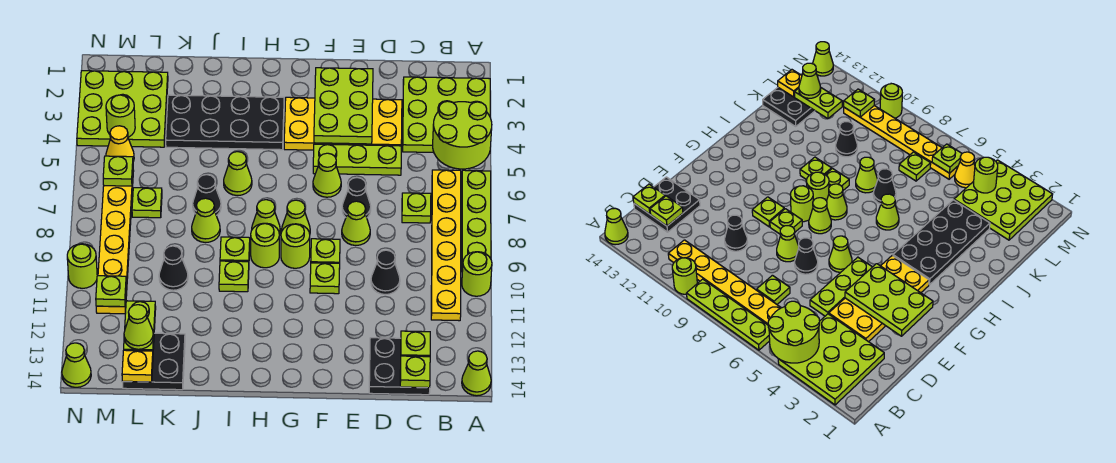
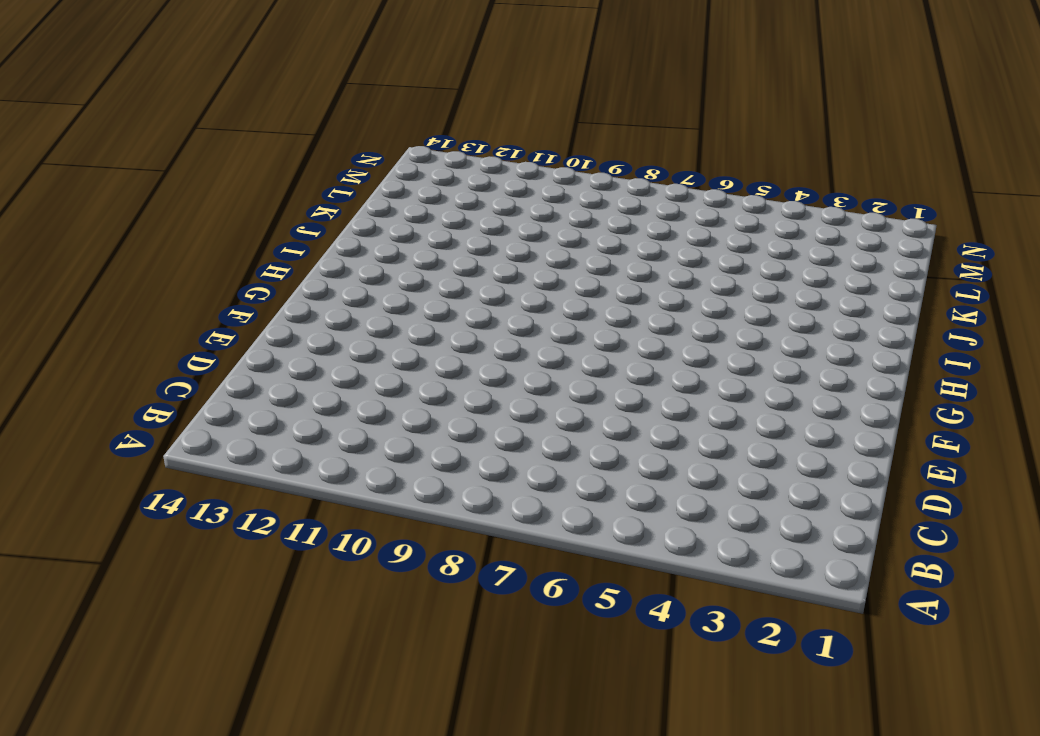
none -> lime 3x3 plate [403,77,490,154]
none -> lime 1x4 plate [462,170,491,271]
none -> lime 1x1 round brick [462,252,492,296]
none -> lime 1x1 cone [462,351,491,396]

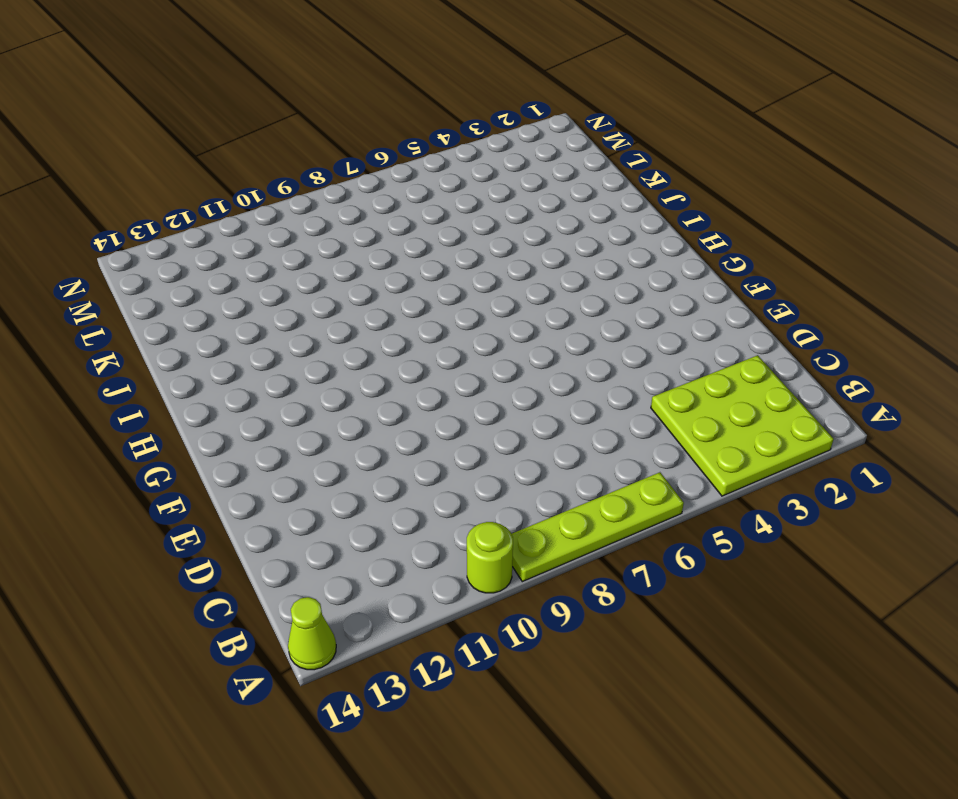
none -> yellow 1x6 plate [431,170,461,321]
none -> lime 1x1 plate [402,193,431,223]
none -> black 2x2 plate [369,338,430,395]
none -> yellow 2x4 plate [284,97,402,150]

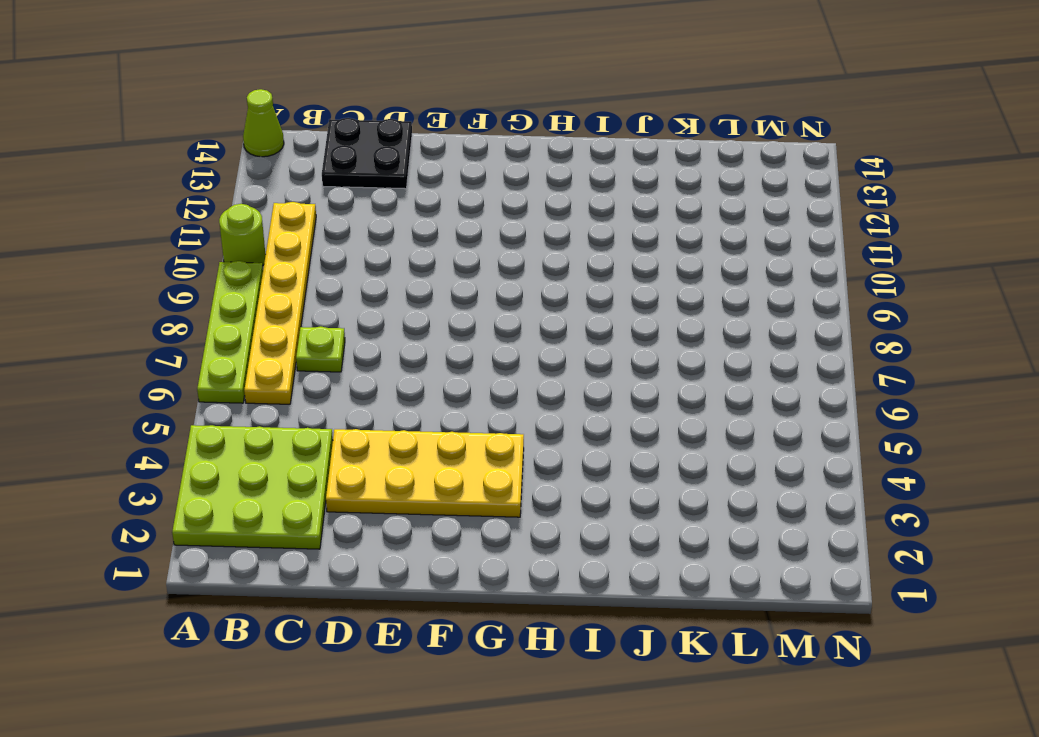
none -> lime 1x3 plate [313,144,401,175]
none -> black 1x1 cone [371,250,400,294]
none -> black 1x1 cone [342,178,371,217]
none -> lime 1x1 cone [342,201,370,245]

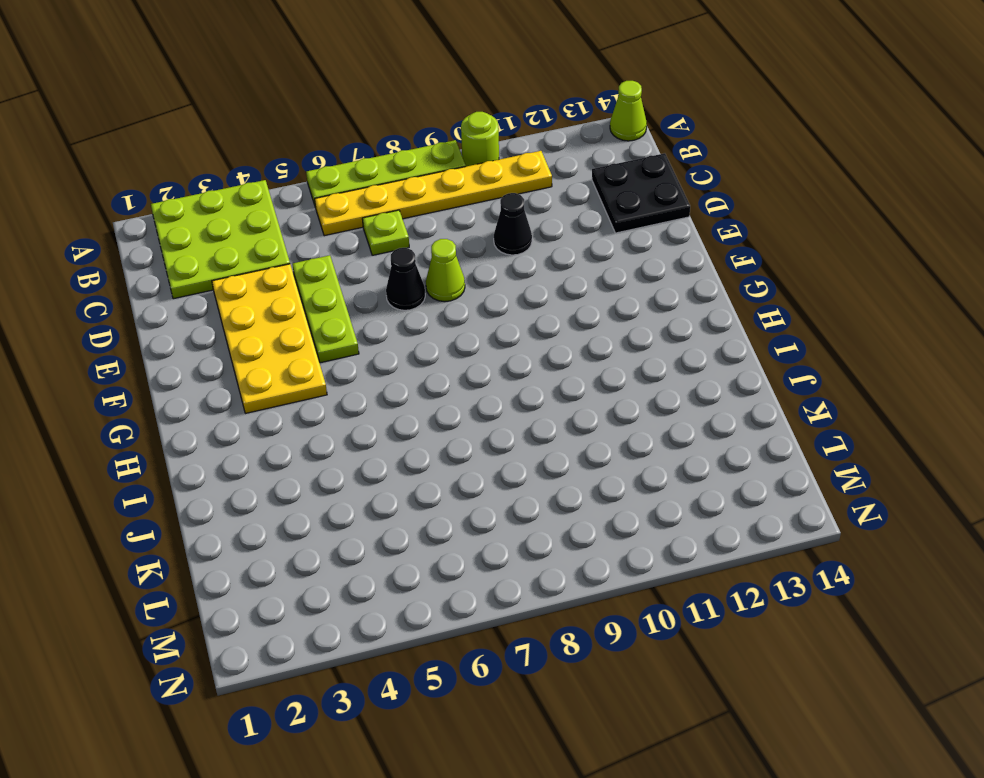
none -> lime 1x1 cone [313,153,341,197]
none -> lime 1x1 plate [311,239,340,263]
none -> lime 1x1 plate [310,263,340,294]
none -> lime 1x1 cone [282,200,310,234]

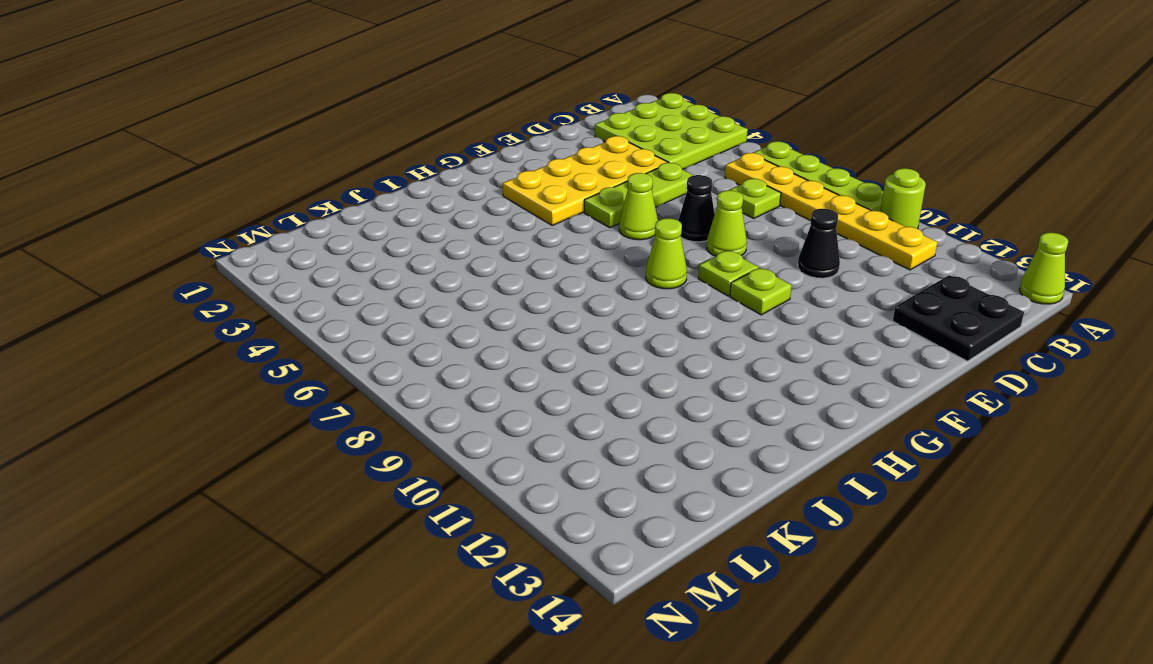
none -> lime 1x1 round brick [281,224,310,268]
none -> black 2x4 plate [166,95,284,150]
none -> lime 1x1 cone [252,200,280,235]
none -> lime 1x1 round brick [251,223,279,268]

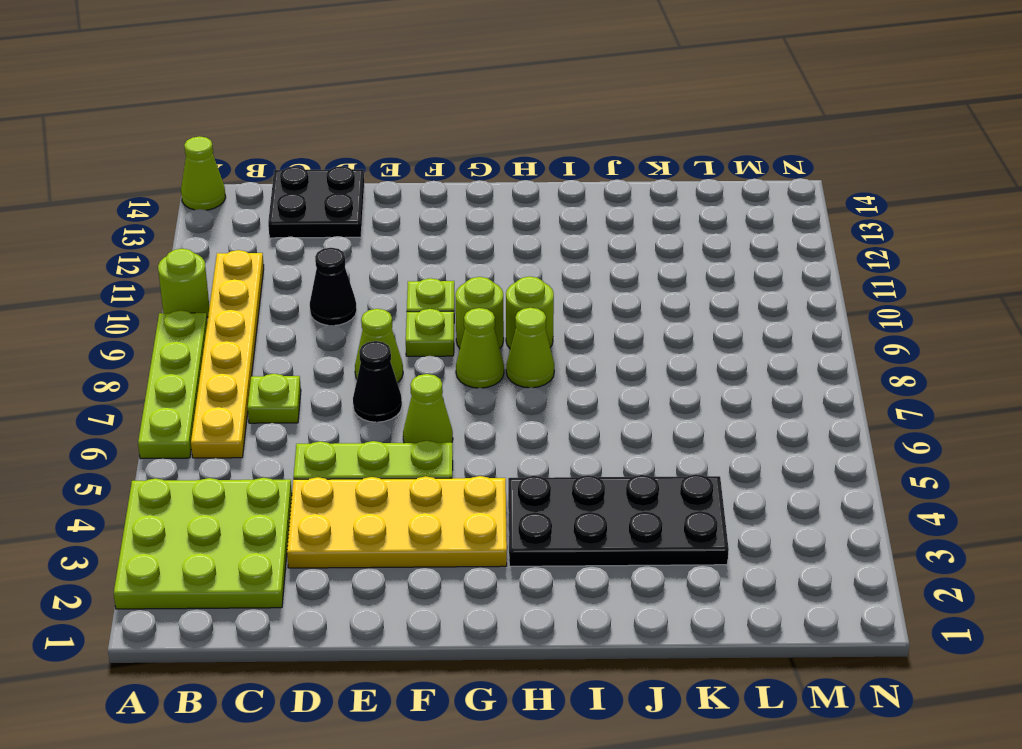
none -> lime 1x1 cone [224,152,252,196]
none -> lime 1x1 plate [220,237,250,262]
none -> lime 1x1 plate [219,261,249,292]
none -> black 1x1 cone [193,175,221,215]

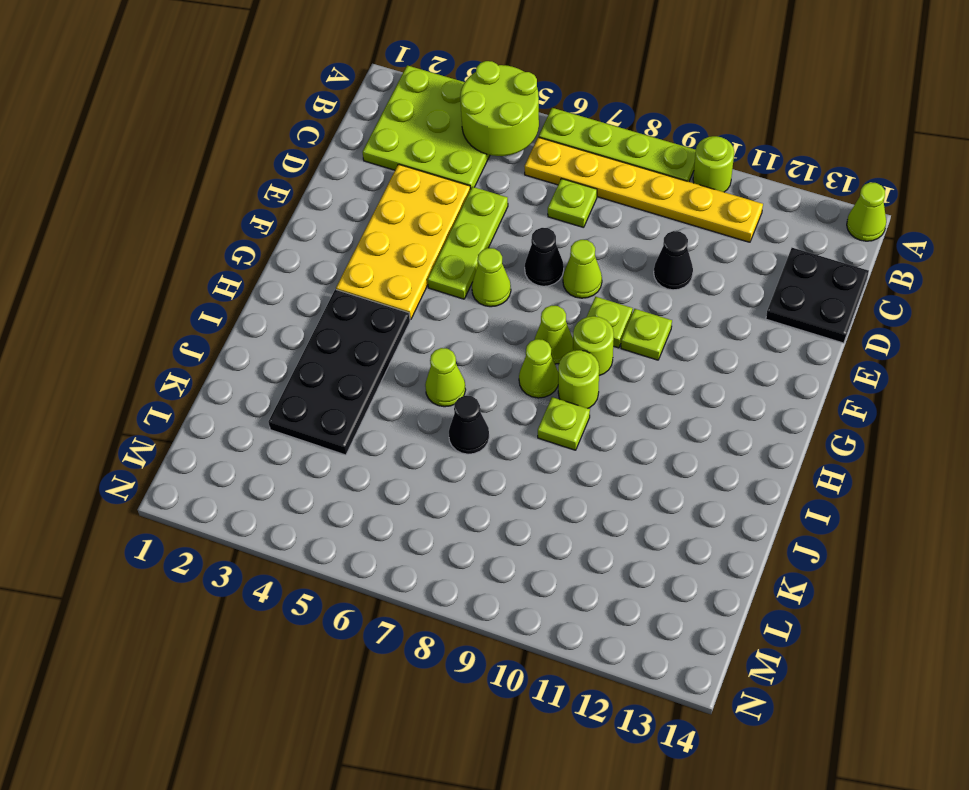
none -> lime 1x1 plate [219,261,249,292]
none -> lime 1x1 cone [192,198,220,242]
none -> black 1x1 cone [159,246,188,290]
none -> black 2x2 plate [122,333,185,390]

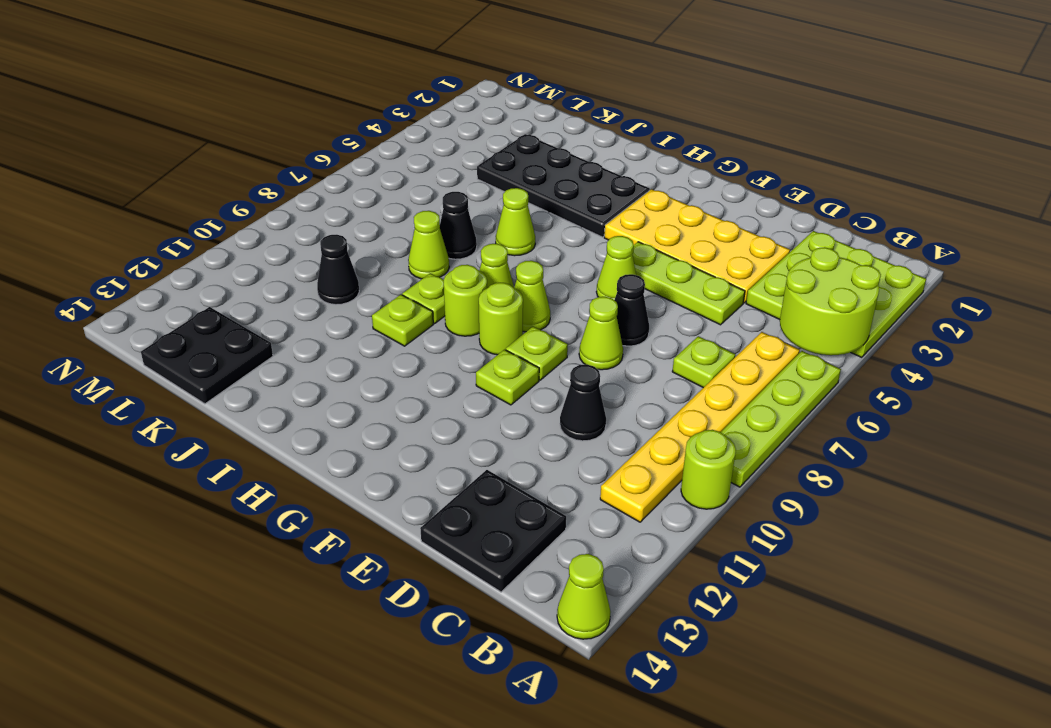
none -> lime 3x3 plate [77,71,168,147]
none -> lime 1x1 plate [132,188,162,218]
none -> yellow 1x1 cone [106,126,134,162]
none -> yellow 1x6 plate [96,170,134,314]

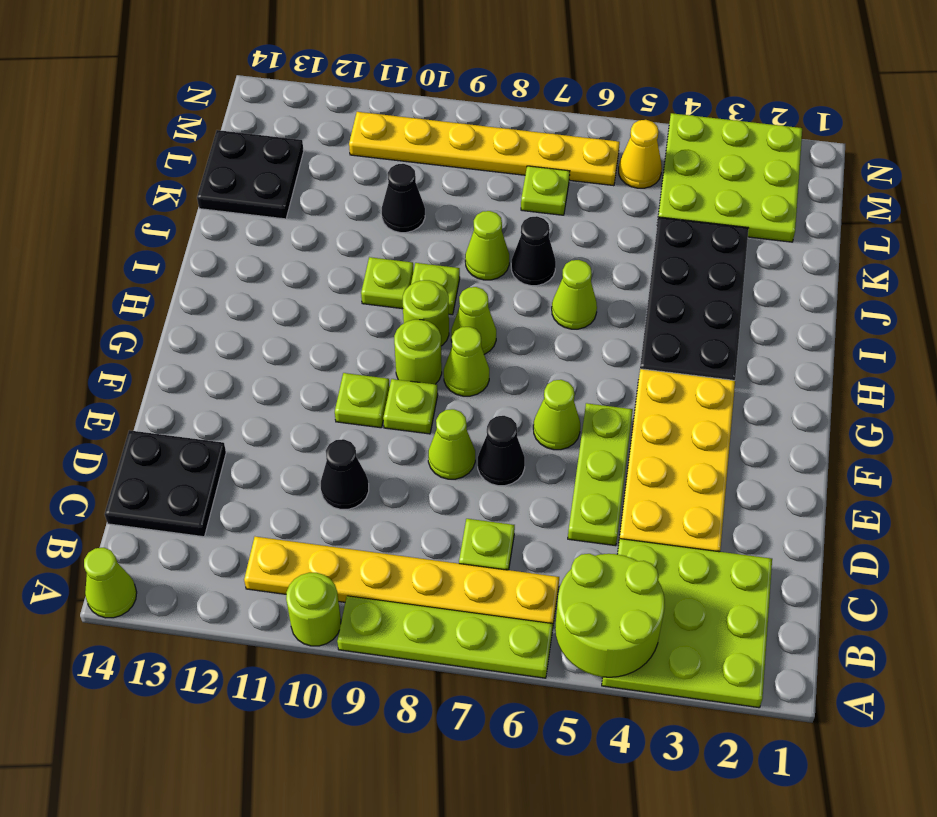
none -> lime 1x1 round brick [67,244,97,288]
none -> lime 1x1 cone [62,343,91,387]
none -> lime 1x1 plate [401,331,430,357]
none -> lime 1x1 plate [400,356,430,388]

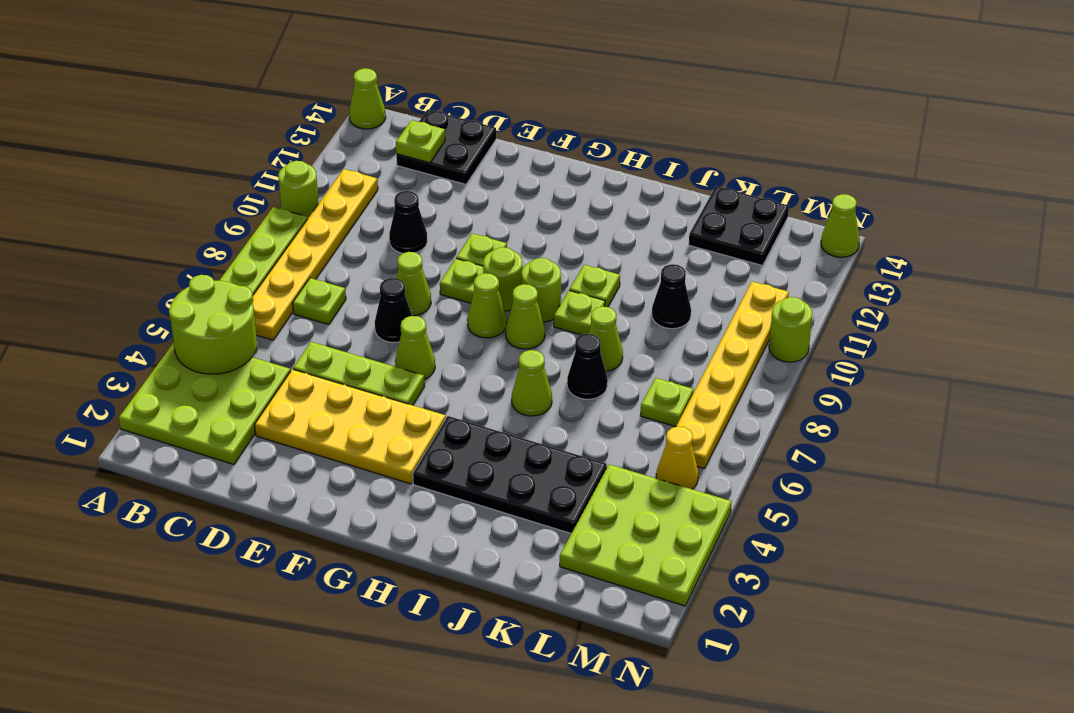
none -> lime 1x1 plate [400,356,430,388]
none -> lime 2x3 plate [314,68,373,144]
none -> lime 1x2 plate [124,301,156,351]
none -> yellow 1x1 plate [122,350,153,382]

